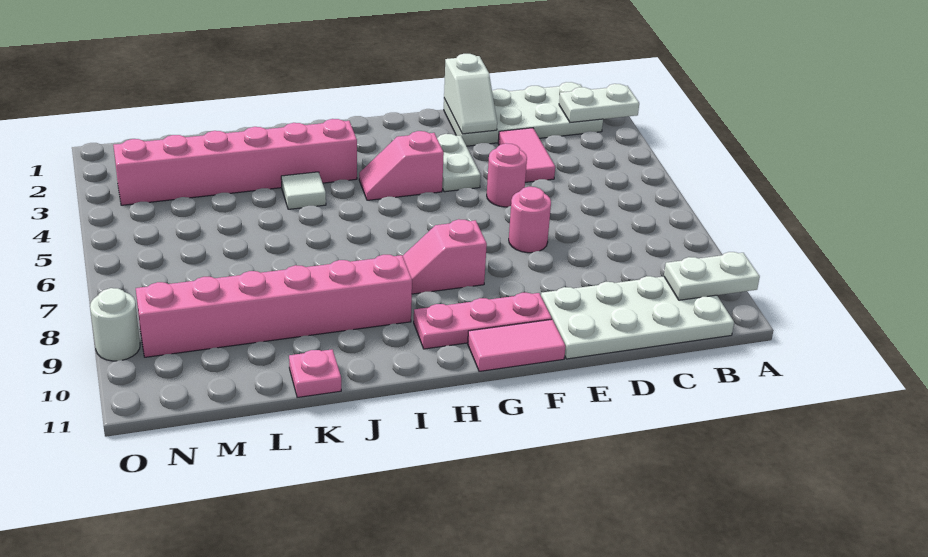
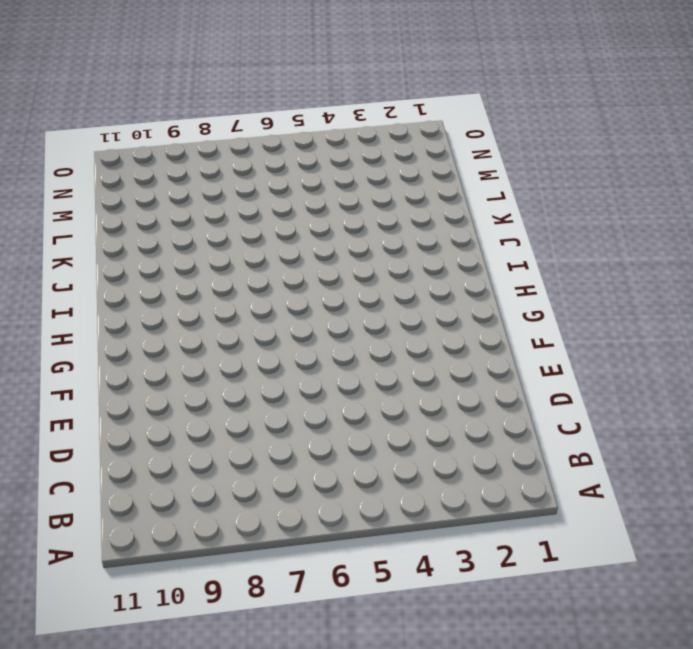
none -> white 2x4 plate [444,82,603,146]
none -> white 2x4 plate [541,276,734,359]
none -> pink 1x2 tile [498,128,555,182]

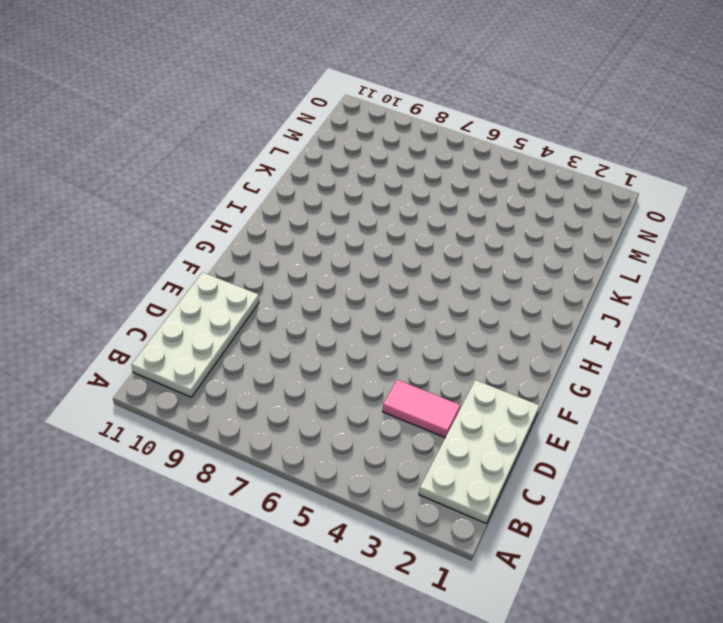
none -> pink 1x1 round brick [487,143,527,207]
none -> pink 1x1 round brick [509,187,551,253]
none -> white 1x2 plate [437,134,481,192]

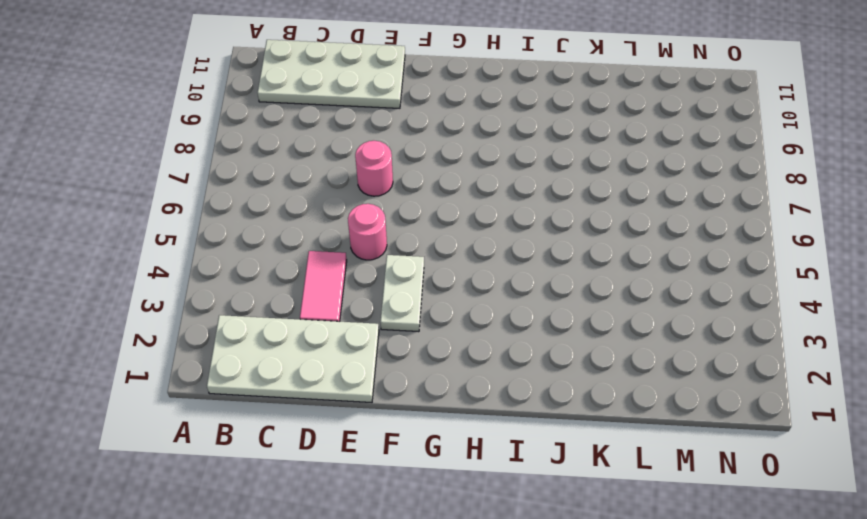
none -> pink 1x3 plate [414,293,552,349]
none -> pink 1x2 tile [468,320,566,371]
none -> pink 1x2 slope [359,131,444,200]

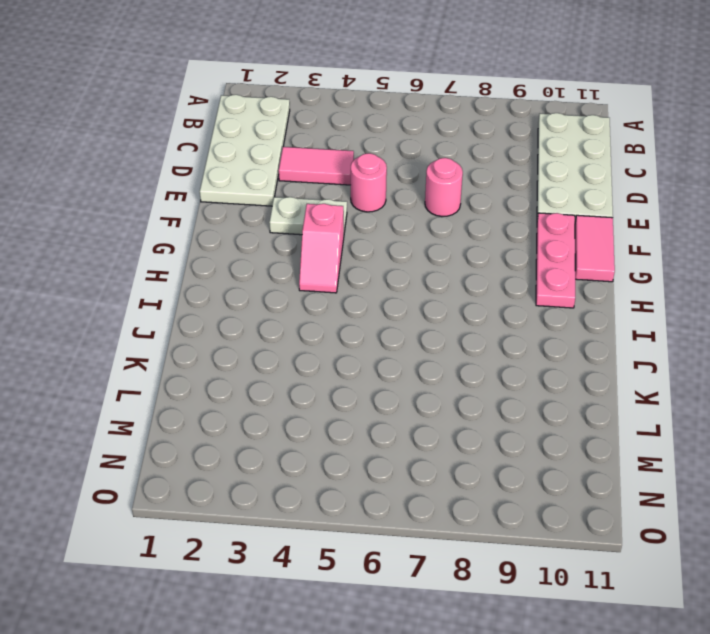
none -> pink 1x2 slope [403,219,487,294]
none -> pink 1x6 brick [113,119,357,205]
none -> pink 1x6 brick [136,255,412,357]

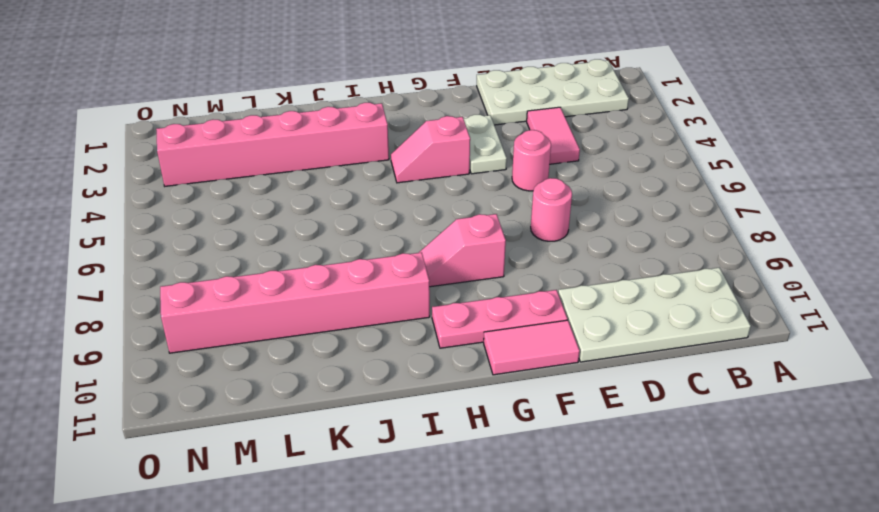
none -> white 1x1 tile [281,172,326,209]
none -> pink 1x1 plate [289,350,341,398]
none -> white 1x1 round brick [90,288,140,361]

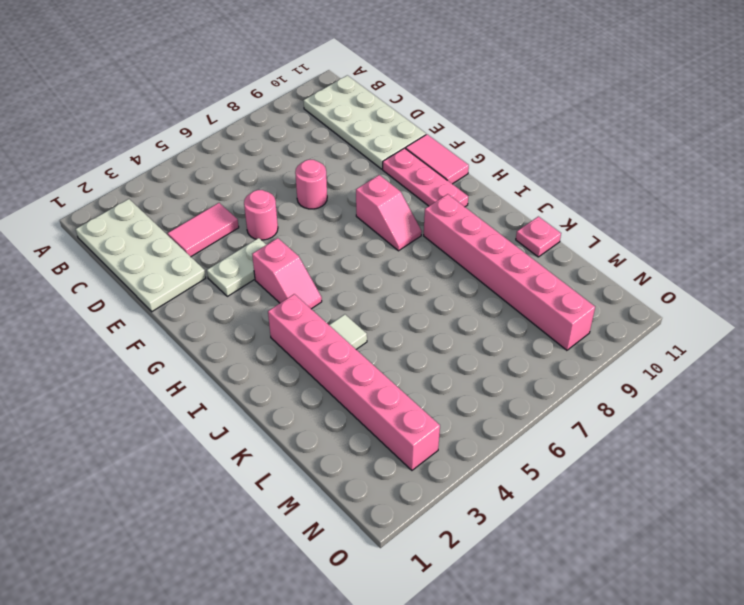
none -> white 1x1 round brick [90,288,140,361]
none -> white 1x2 plate [559,84,639,122]
none -> white 1x2 plate [664,252,760,300]

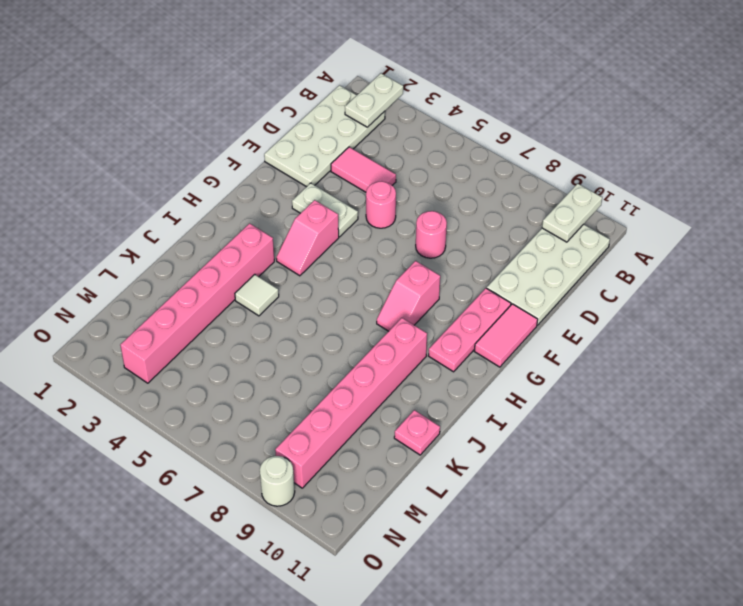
none -> white 1x2 slope [444,54,497,134]

